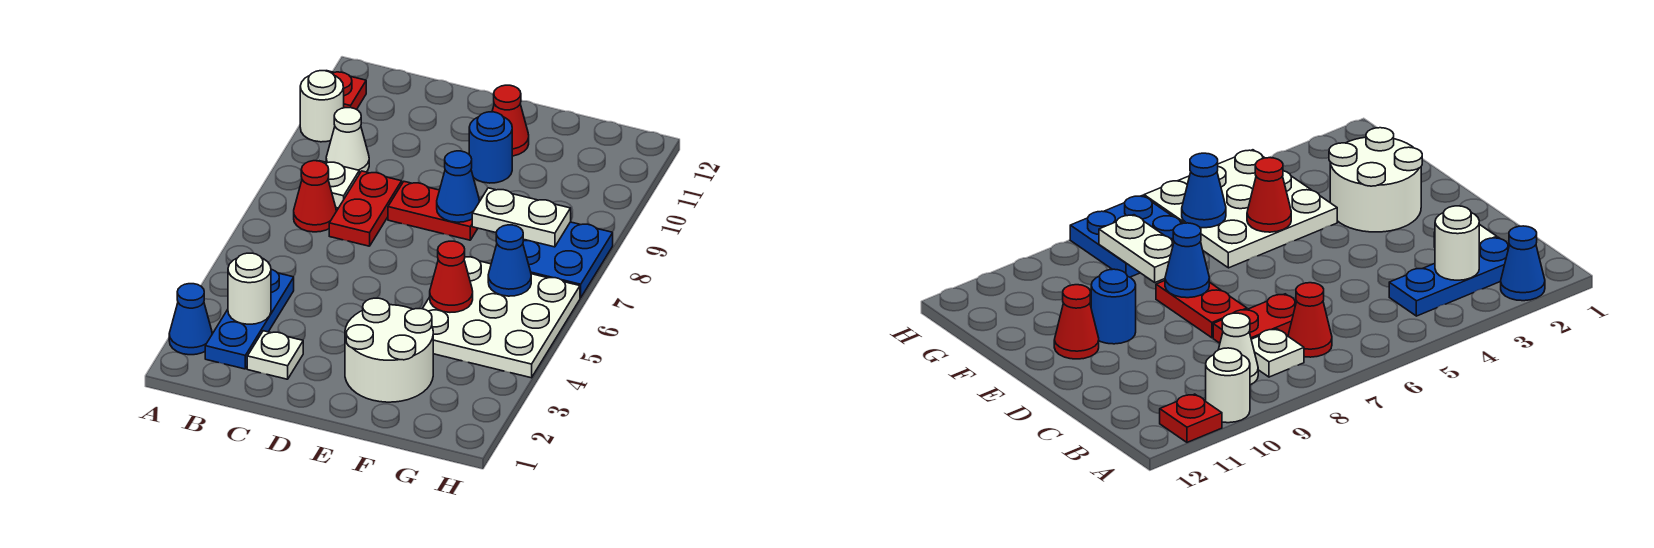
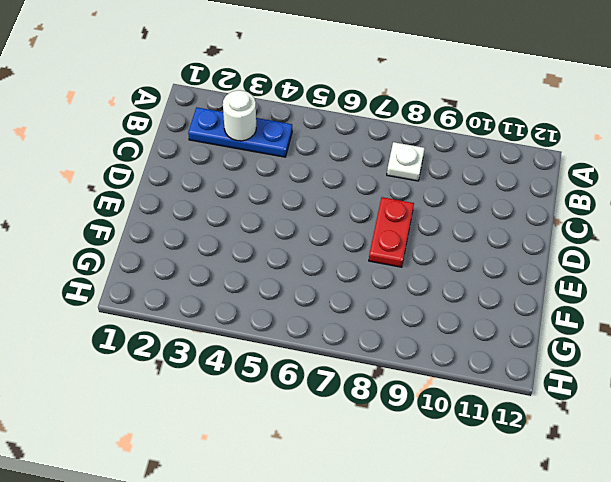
none -> blue 1x1 cone [169,284,212,355]
none -> white 1x1 round brick [300,71,344,142]
none -> red 1x1 plate [328,71,366,110]

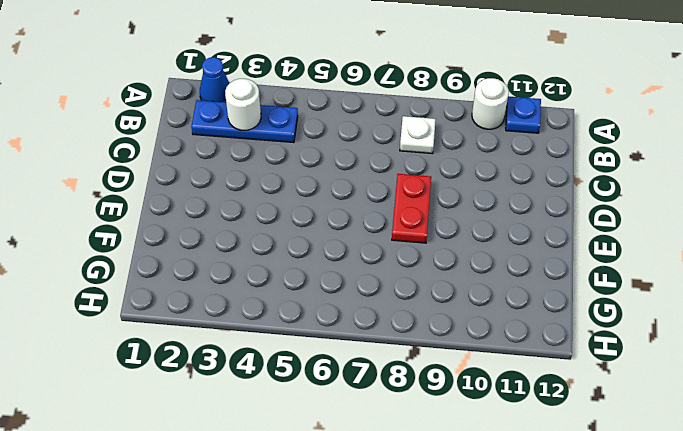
blue 1x1 plate [506,96,541,133] -> red 1x1 plate [328,71,366,110]
none -> red 1x1 cone [294,161,336,232]
none -> white 1x1 cone [326,108,369,174]
none -> white 1x1 plate [247,331,303,379]

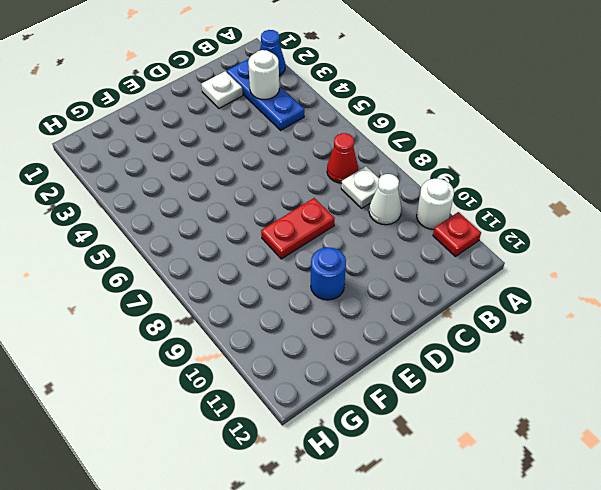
none -> red 1x2 plate [329,171,402,246]
none -> white 2x2 round brick [345,298,433,402]
none -> red 1x1 cone [492,85,529,156]

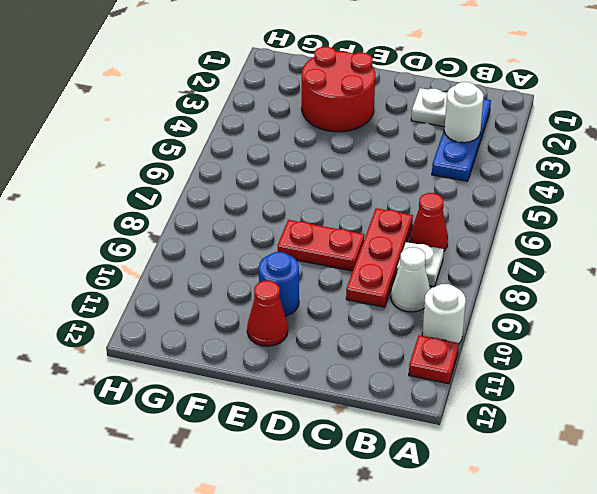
red 1x3 plate [346,208,413,307] -> red 1x2 plate [329,171,402,246]
red 2x2 round brick [302,47,375,132] -> white 2x2 round brick [345,298,433,402]
none -> blue 1x1 cone [169,284,212,355]
none -> white 3x3 plate [422,257,580,378]
none -> blue 2x2 plate [523,222,613,298]

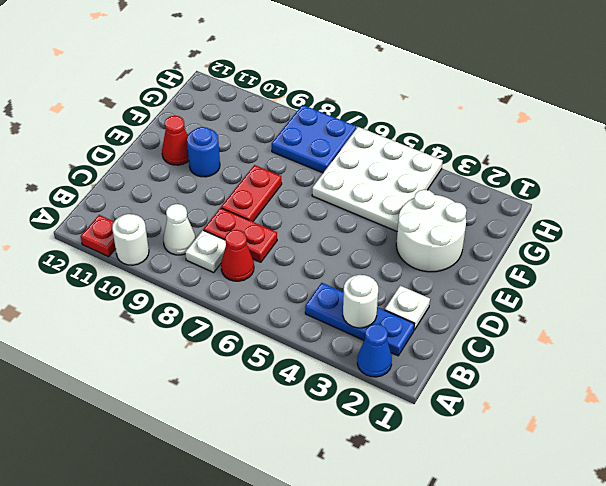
none -> blue 1x1 cone [437,151,480,222]
none -> red 1x1 cone [430,241,473,312]
none -> white 1x2 plate [472,188,571,247]

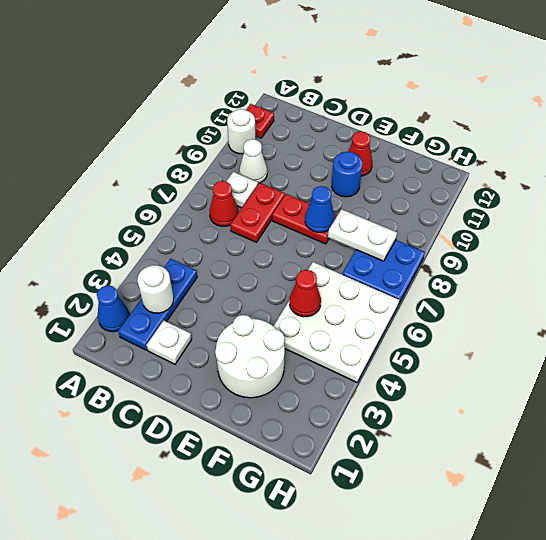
none -> blue 1x1 cone [488,225,531,296]

